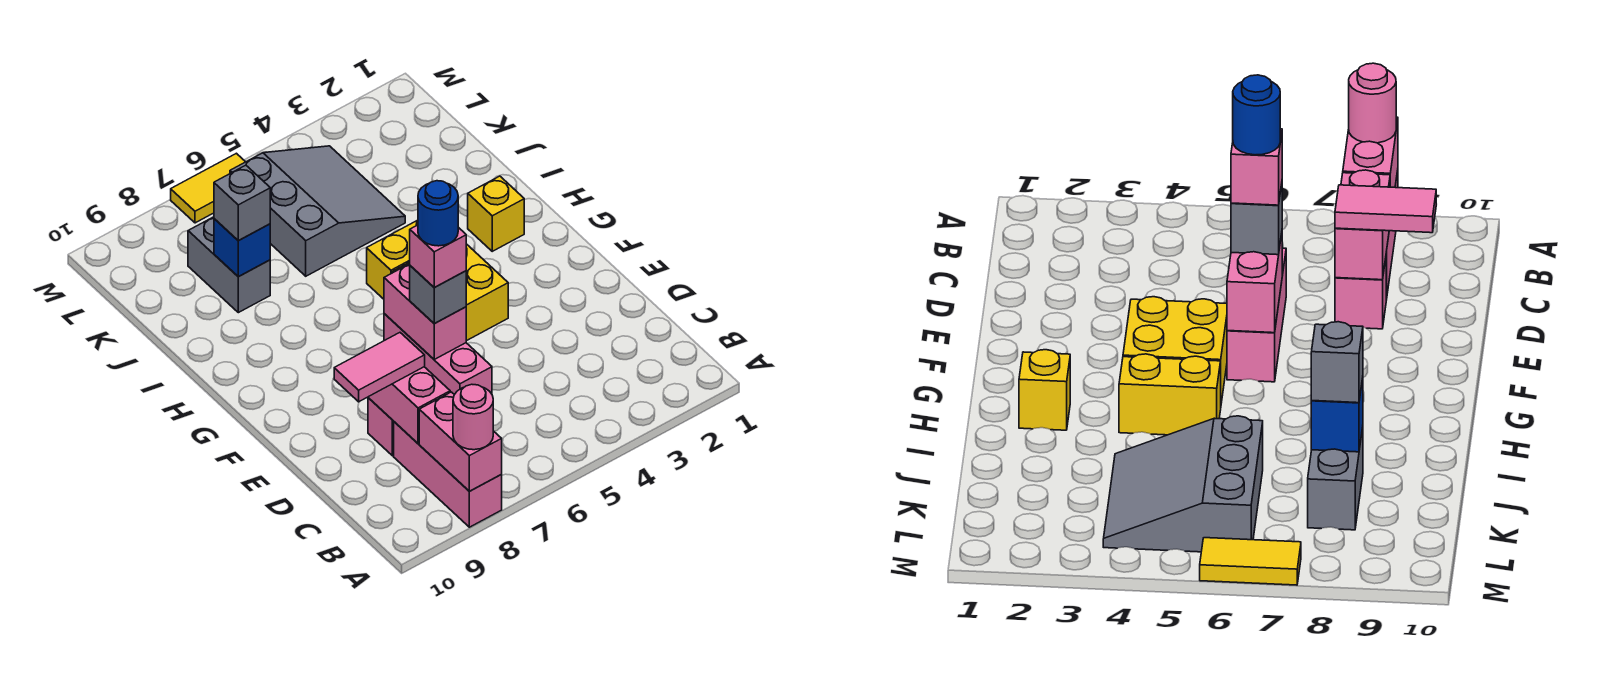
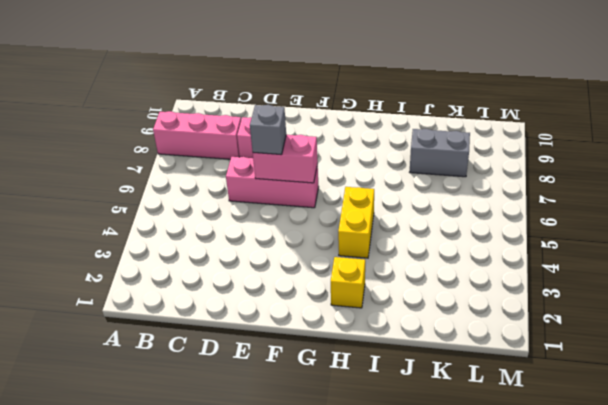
none -> yellow 2x2 brick [392,244,508,341]
none -> grey 3x3 slope [230,146,405,276]
none -> yellow 1x2 tile [171,153,245,223]

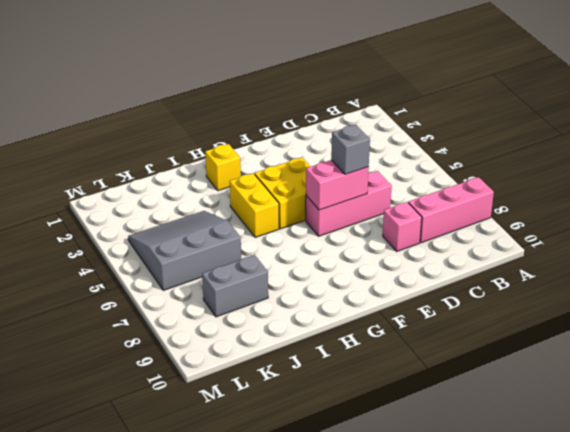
none -> yellow 1x2 tile [171,153,245,223]
none -> pink 1x2 brick [419,392,502,491]
none -> pink 1x2 brick [368,367,450,443]

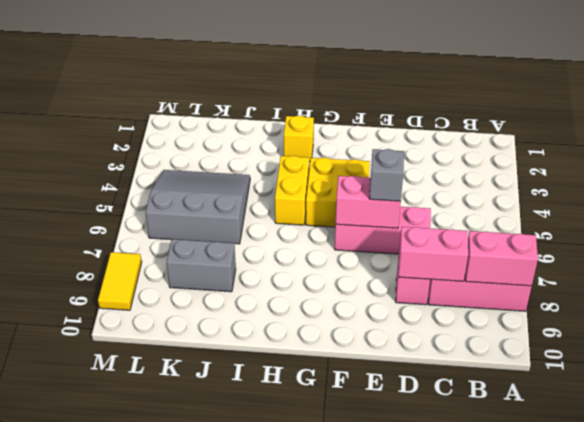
yellow 1x2 tile [98,252,142,310] -> yellow 1x2 tile moved to [171,153,245,223]
none -> blue 1x1 brick [214,219,270,277]
none -> pink 1x1 round brick [453,384,493,450]
none -> pink 1x2 tile [334,333,425,402]

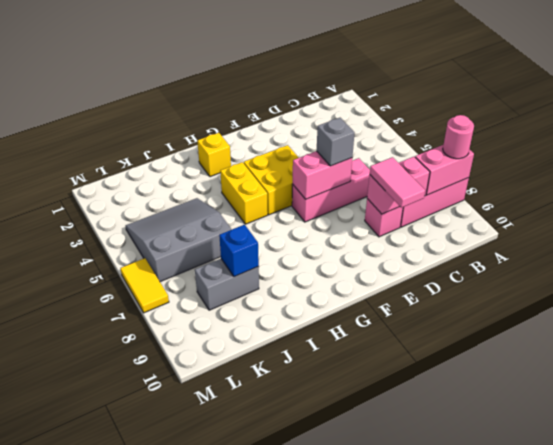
none -> grey 1x1 brick [214,165,270,241]
none -> pink 1x1 brick [410,225,466,288]
none -> blue 1x1 round brick [418,181,458,246]

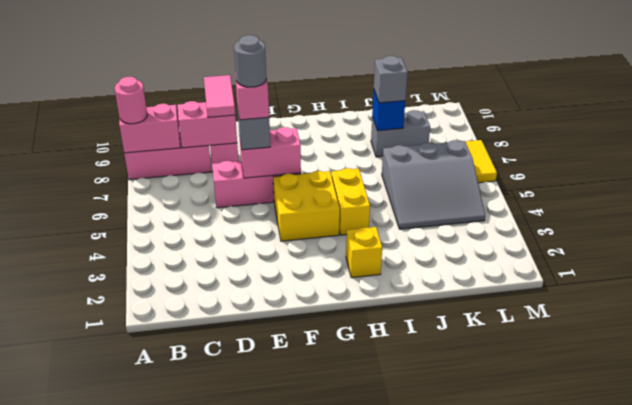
grey 1x1 round brick [234,35,266,87] -> blue 1x1 round brick [418,181,458,246]

